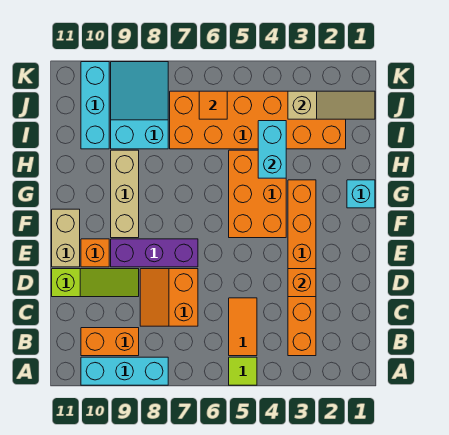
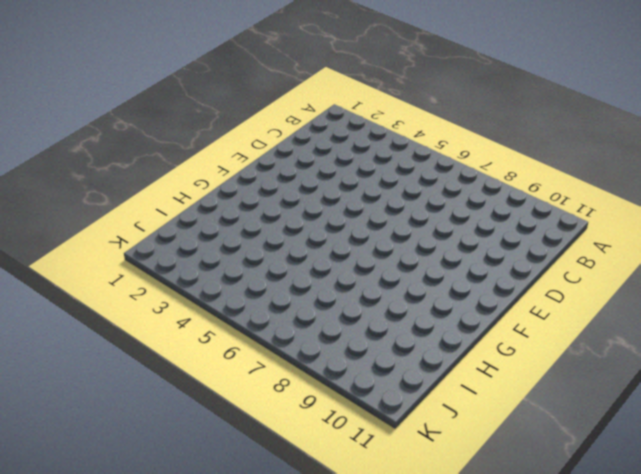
none -> lime 1x1 tile [229,357,257,385]
none -> cyan 1x3 brick [81,357,168,385]
none -> orange 1x6 brick [288,180,316,356]

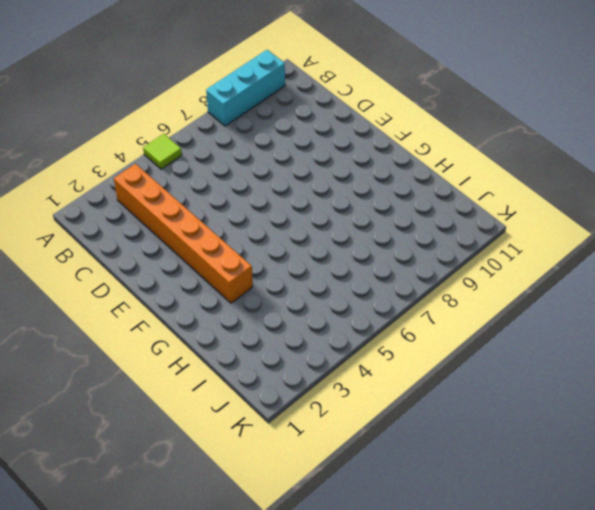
none -> orange 1x2 tile [229,298,257,356]
none -> orange 1x2 brick [81,328,139,356]
none -> orange 2x2 slope [140,269,198,326]

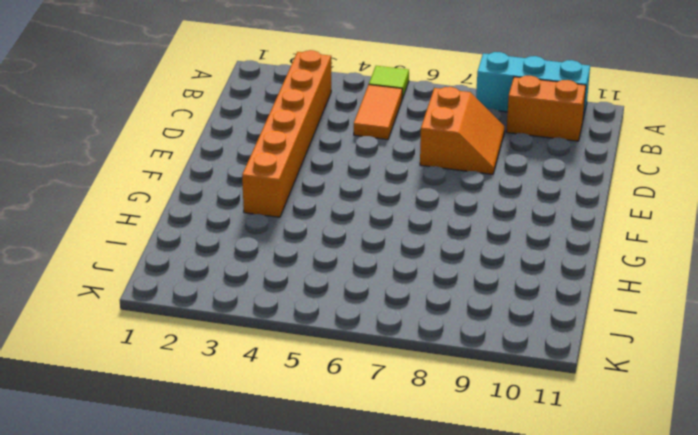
none -> lime 1x3 slope [52,269,139,297]
none -> purple 1x3 brick [111,239,198,267]
none -> orange 1x1 brick [81,239,109,267]

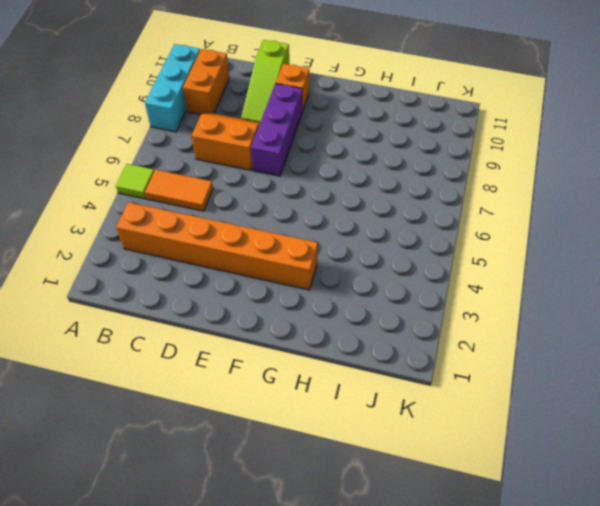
none -> tan 1x2 brick [52,209,80,267]
none -> orange 2x3 brick [229,150,286,238]
none -> tan 1x3 brick [111,150,139,238]

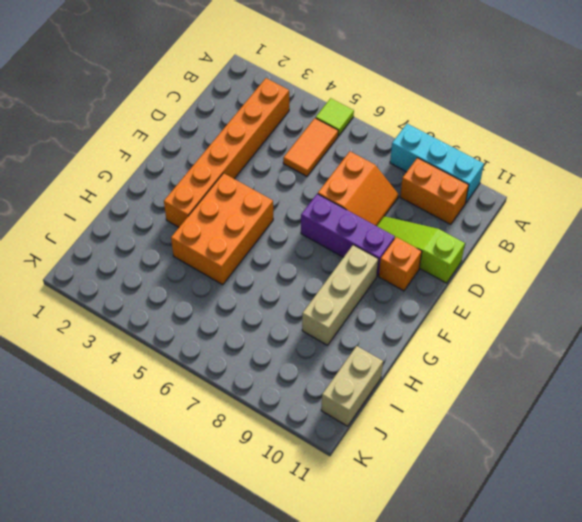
tan 1x2 brick [321,346,383,426] -> tan 1x2 brick moved to [52,209,80,267]
none -> cyan 1x1 brick [347,180,375,208]
none -> orange 2x6 brick [170,91,346,149]
none -> cyan 2x3 slope [111,62,168,149]

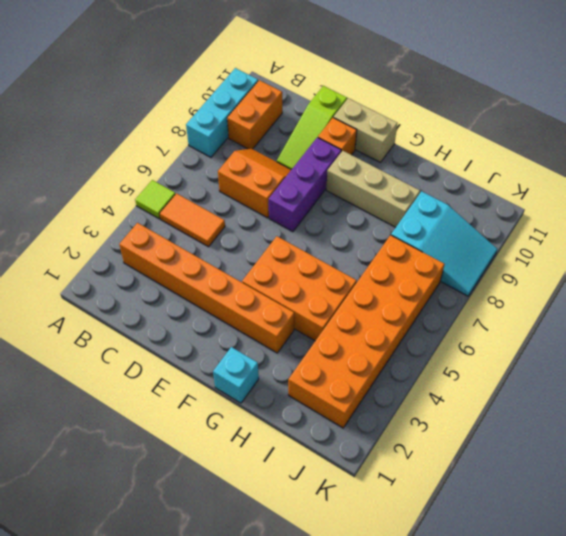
none -> cyan 1x3 brick [81,62,109,149]
none -> orange 1x1 brick [288,269,316,297]
none -> cyan 1x2 brick [258,121,286,178]

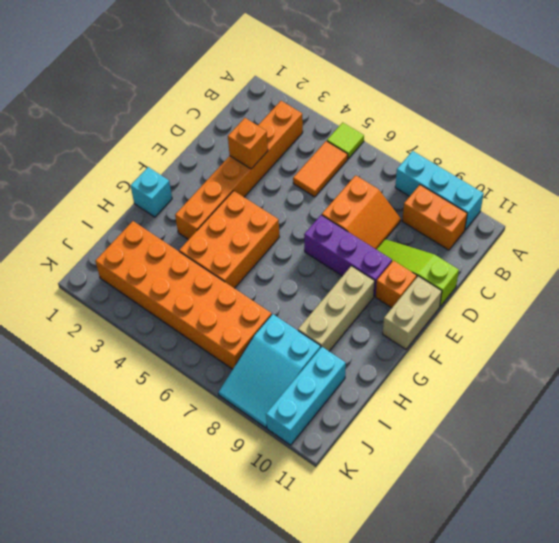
none -> cyan 1x2 brick [258,121,286,178]
none -> tan 1x3 slope [288,91,375,119]
none -> orange 1x1 tile [199,91,227,119]

